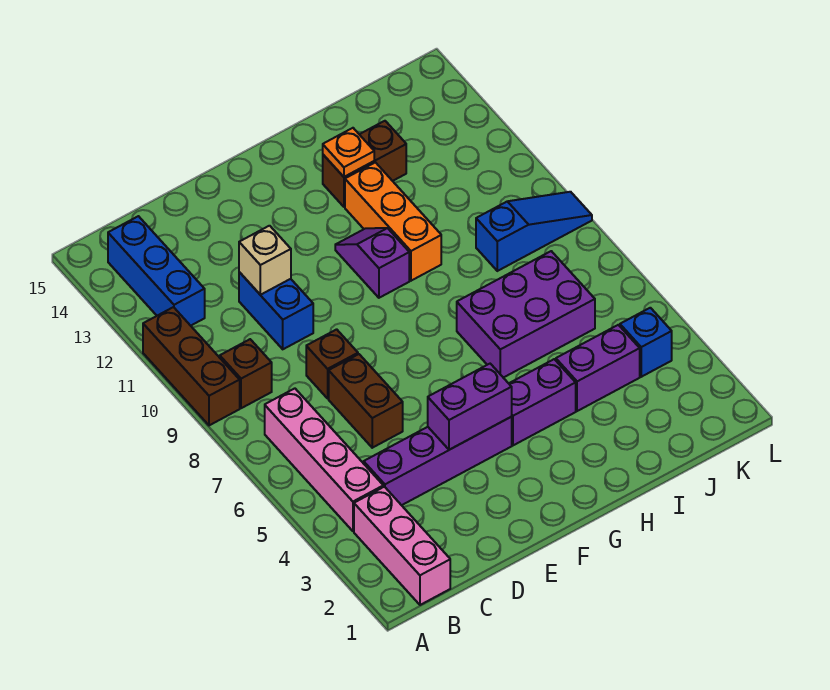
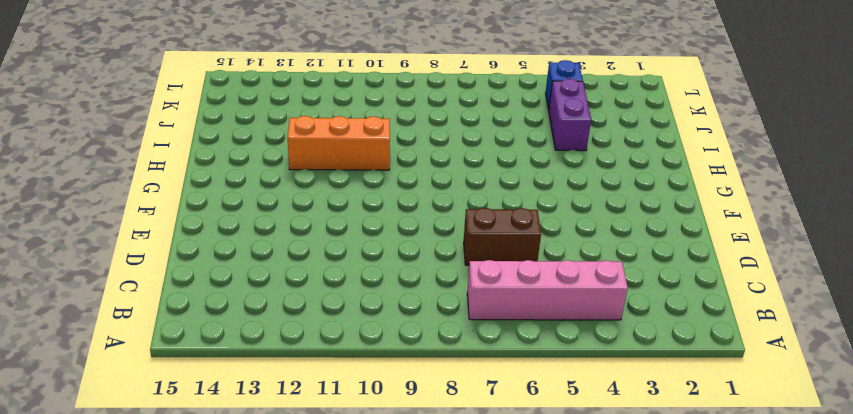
none -> brown 1x3 brick [143,307,240,425]
none -> pink 1x3 brick [354,487,450,605]
none -> brown 1x1 brick [220,339,272,408]

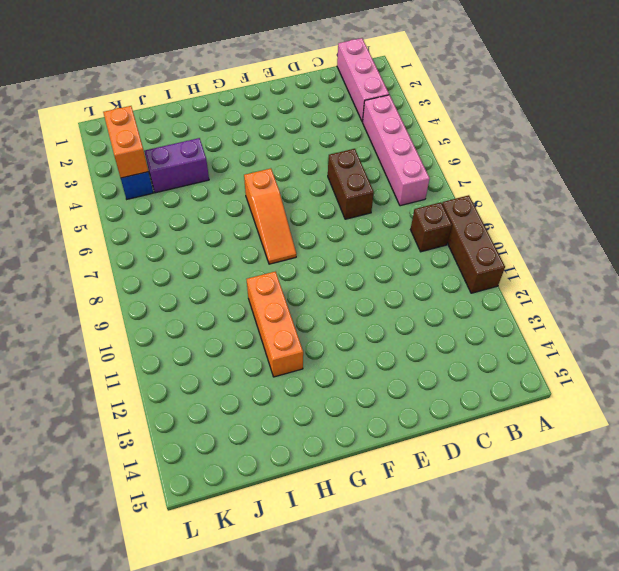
orange 1x3 slope [244,168,296,264] -> none
orange 1x2 brick [103,106,148,178] -> none
none -> blue 1x3 brick [108,216,205,326]
none -> purple 1x4 brick [364,417,512,505]
none -> brown 1x1 brick [306,329,358,398]

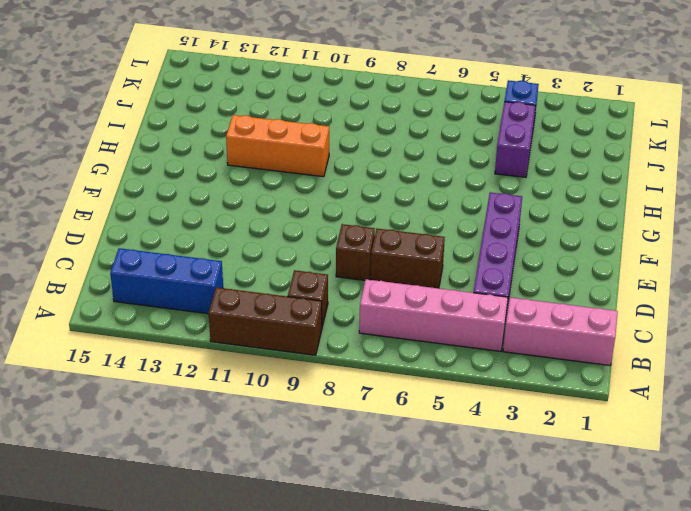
none -> blue 1x2 brick [239,272,313,349]
none -> purple 1x2 brick [509,359,576,445]
none -> purple 1x2 slope [335,228,409,298]

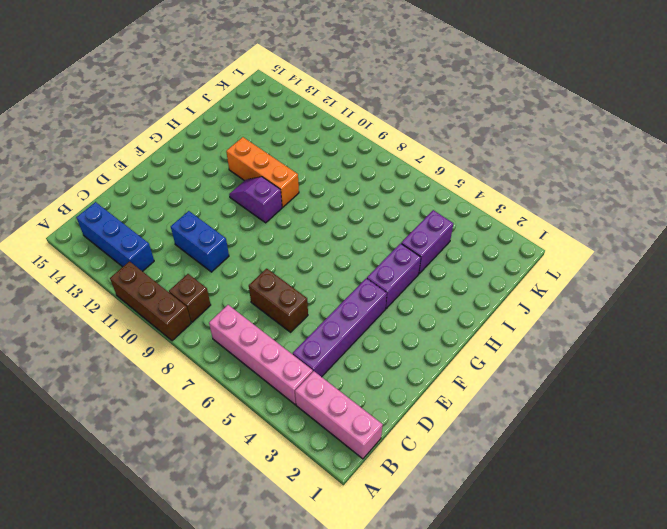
none -> brown 1x1 brick [306,329,358,398]
none -> purple 2x3 brick [457,251,595,378]
none -> brown 1x2 brick [323,121,406,207]

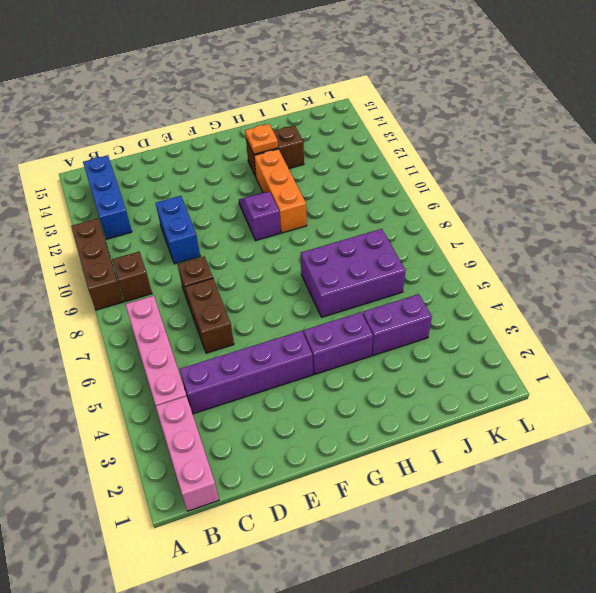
none -> blue 1x3 slope [476,192,592,271]
none -> blue 1x1 brick [620,308,672,377]
none -> tan 1x1 brick [239,226,291,295]

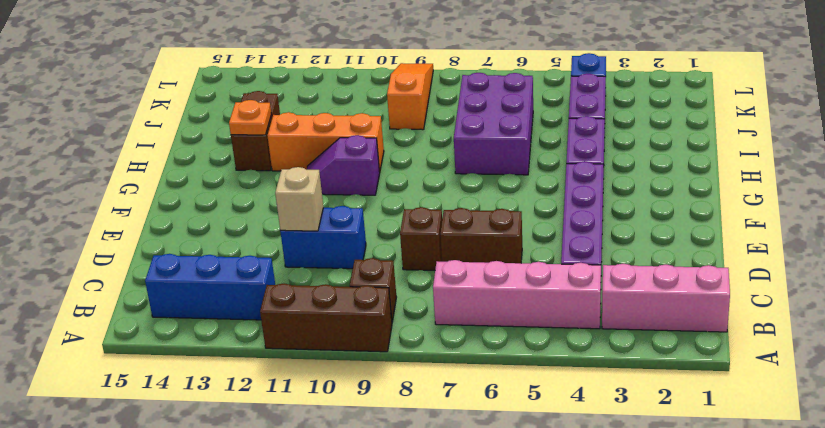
orange 1x3 slope [387,63,433,130] -> blue 1x3 slope [476,192,592,271]
none -> purple 1x2 brick [428,364,512,450]

